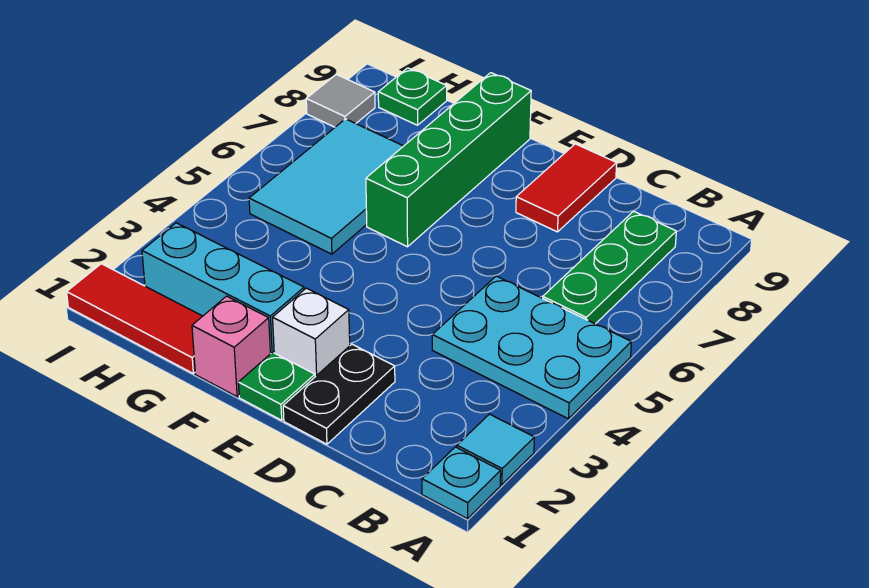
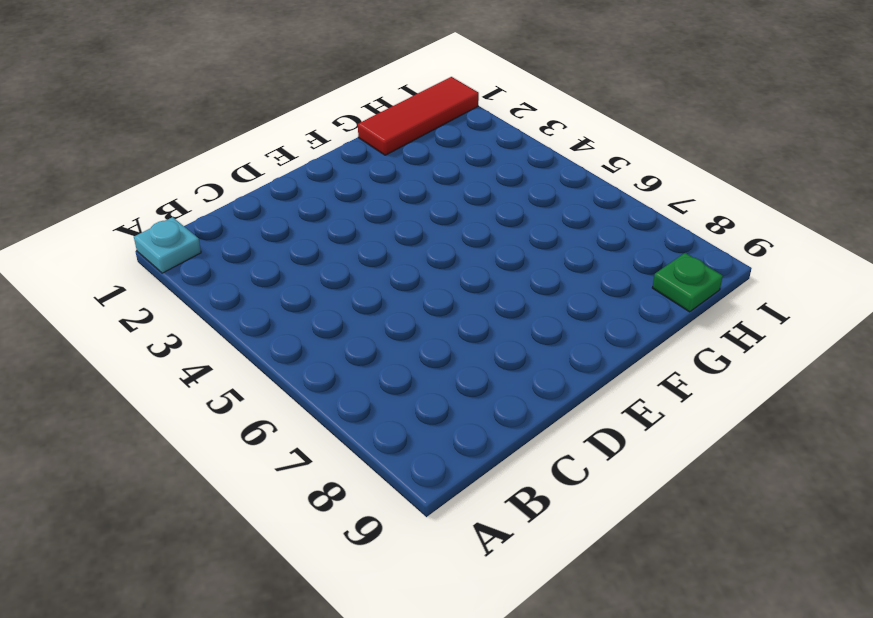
none -> cyan 1x1 tile [457,414,534,485]
none -> cyan 2x3 plate [432,276,631,419]
none -> green 1x3 plate [543,211,676,324]

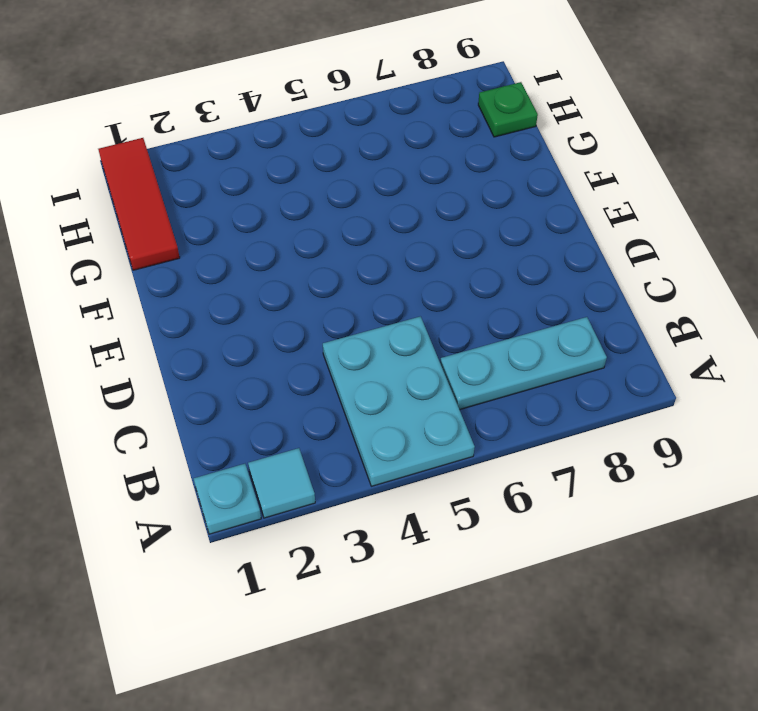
cyan 1x3 plate [440,317,607,410] -> green 1x3 plate [543,211,676,324]
none -> black 1x2 plate [283,344,395,444]
none -> red 1x2 tile [516,144,617,232]
none -> green 1x1 plate [238,352,315,420]

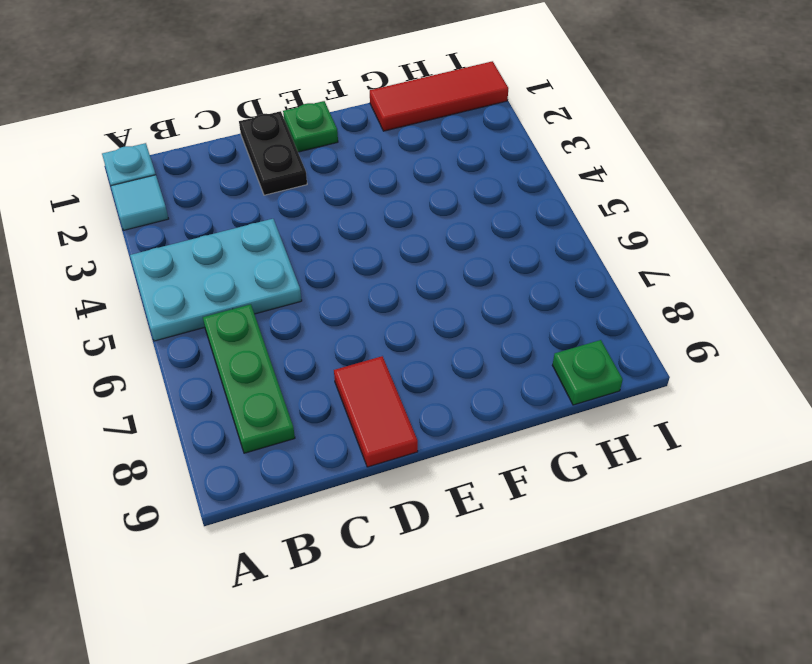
none -> white 1x1 brick [273,288,350,377]
none -> pink 1x1 brick [192,296,270,397]
none -> cyan 1x3 brick [142,223,304,354]

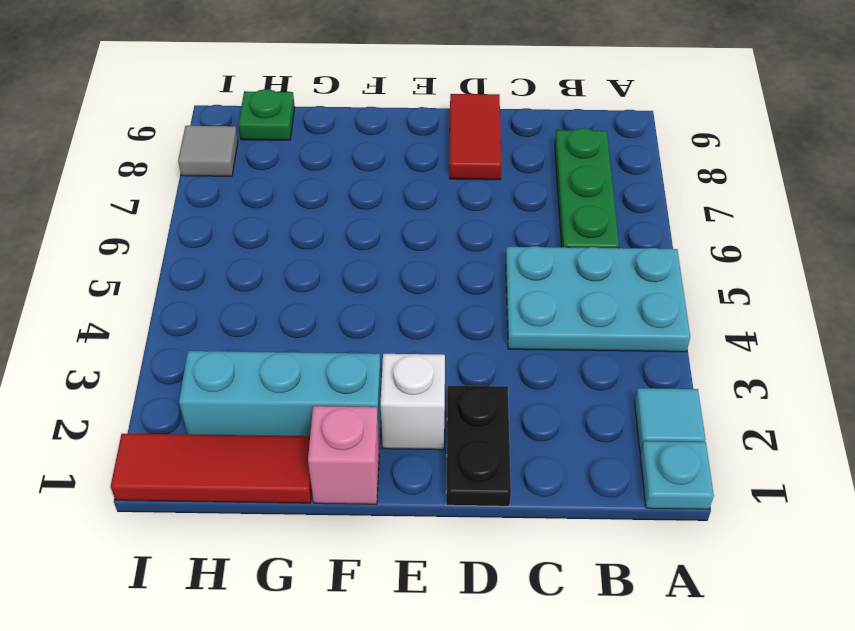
none -> green 1x1 plate [238,352,315,420]
none -> green 1x4 brick [366,73,531,247]
none -> cyan 2x3 tile [249,119,403,254]

